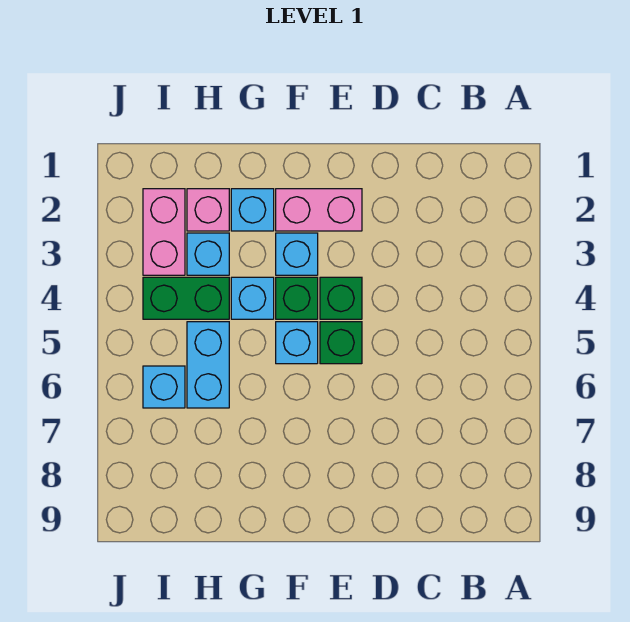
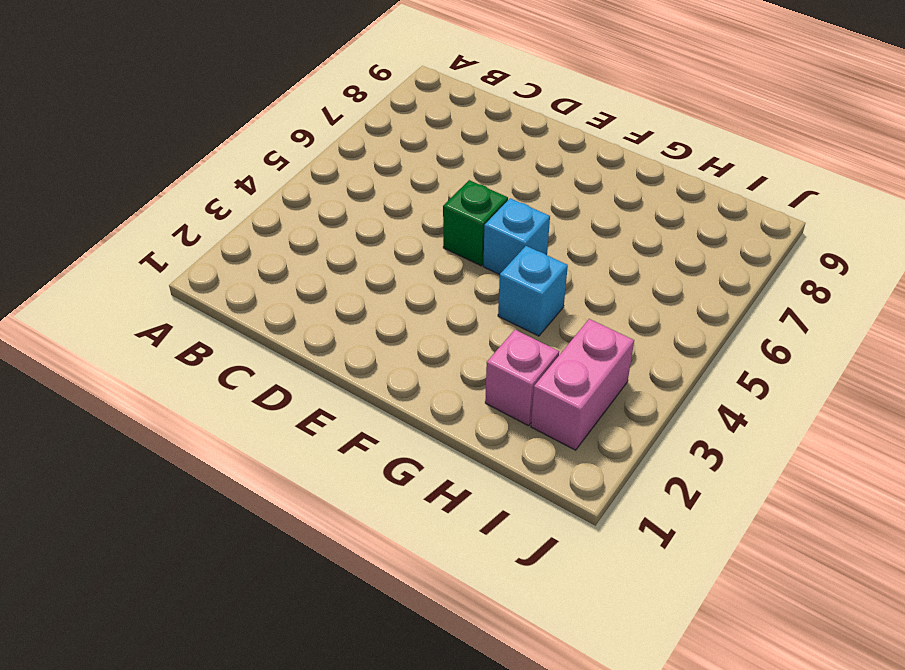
none -> pink 1x2 brick [276,189,362,231]
none -> green 1x1 brick [320,277,362,319]
none -> cyan 1x1 brick [276,233,318,275]

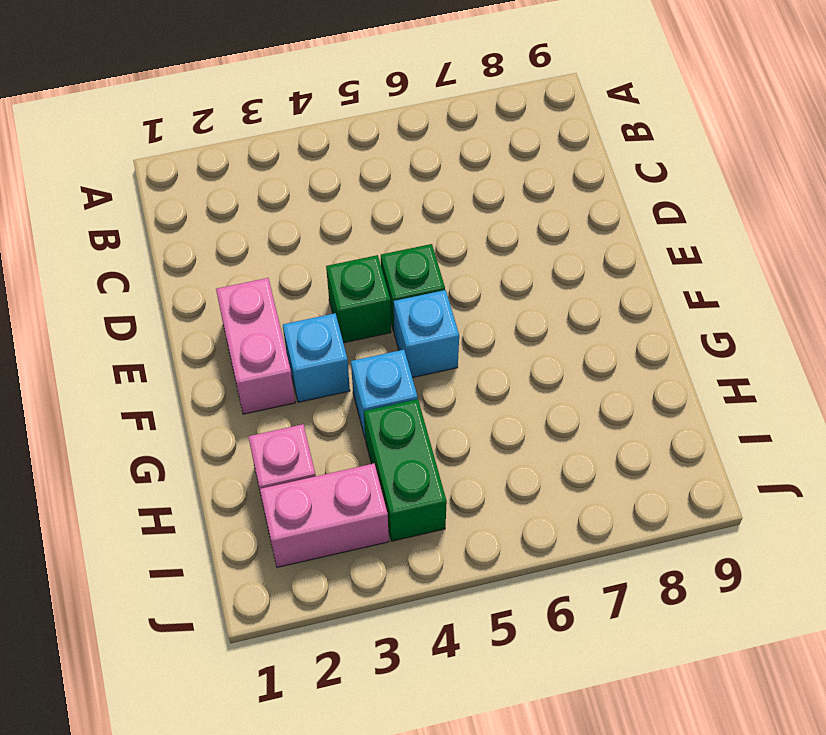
none -> green 1x1 brick [276,277,318,319]
none -> cyan 1x1 brick [231,189,274,231]
none -> cyan 1x1 brick [187,233,229,275]

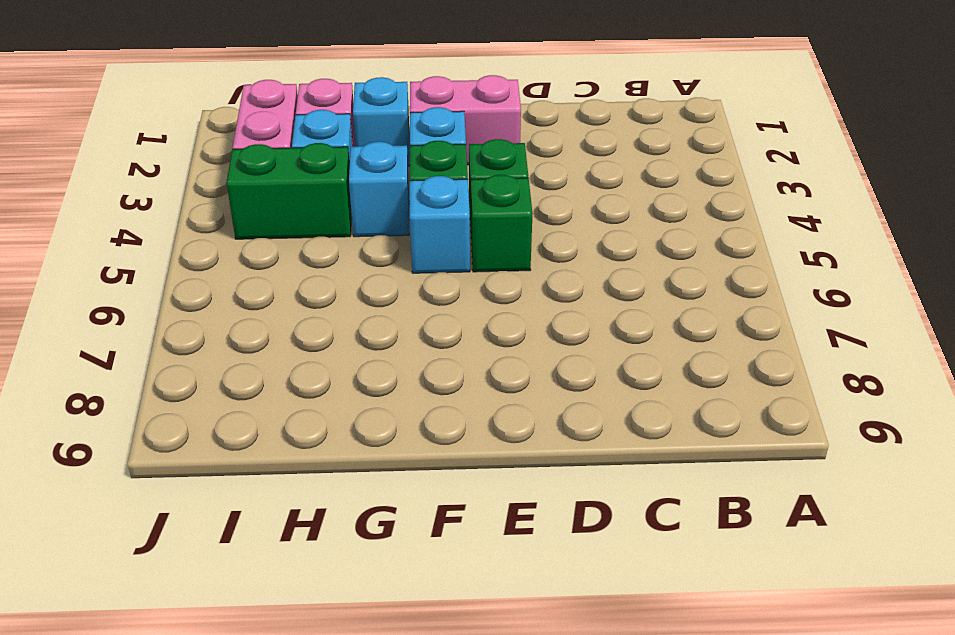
none -> cyan 1x2 brick [187,322,229,408]
none -> cyan 1x1 brick [143,366,185,408]

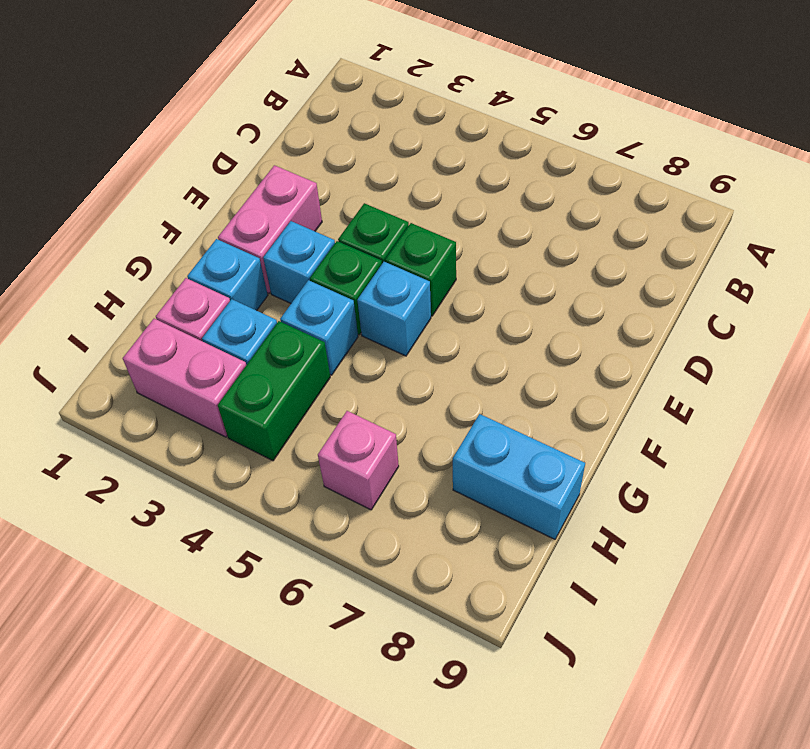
cyan 1x2 brick [453,414,585,539] -> cyan 1x2 brick moved to [187,322,229,408]
pink 1x1 brick [318,411,399,510] -> cyan 1x1 brick [143,366,185,408]

